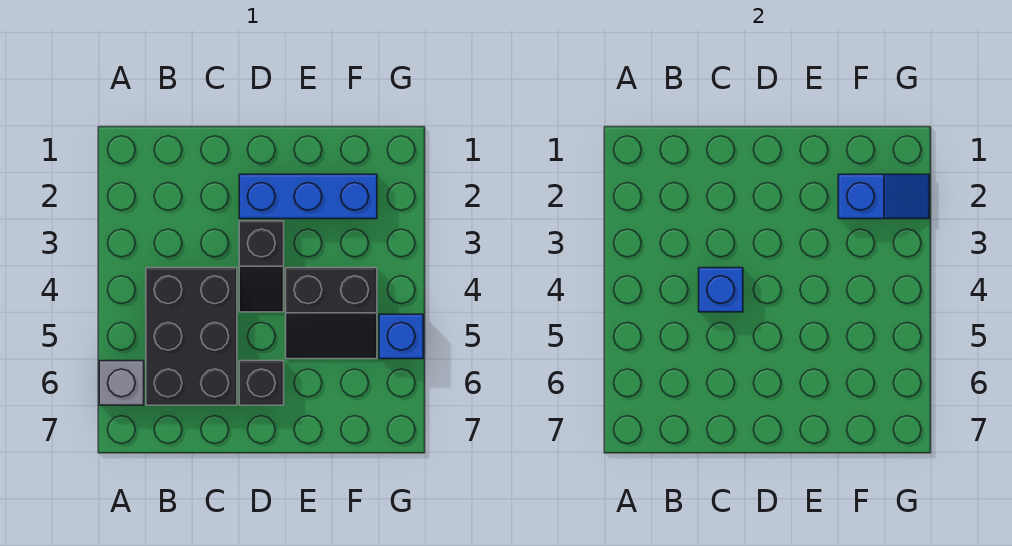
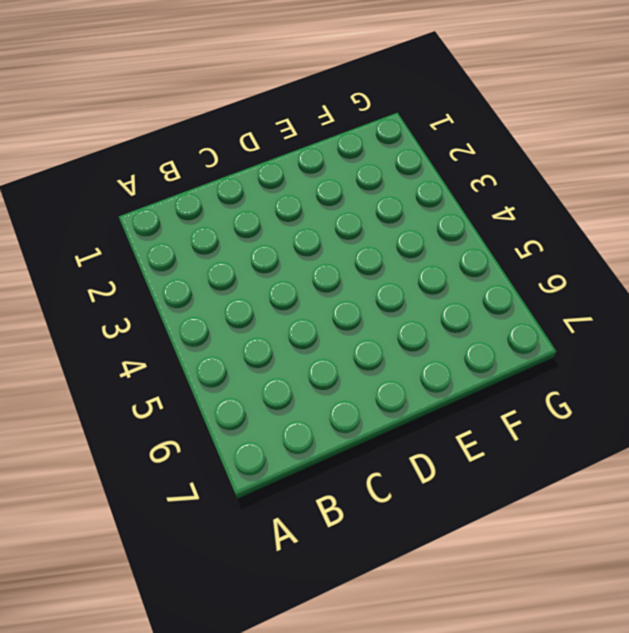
none -> grey 1x1 brick [99,361,144,405]
none -> black 2x3 brick [146,268,237,405]

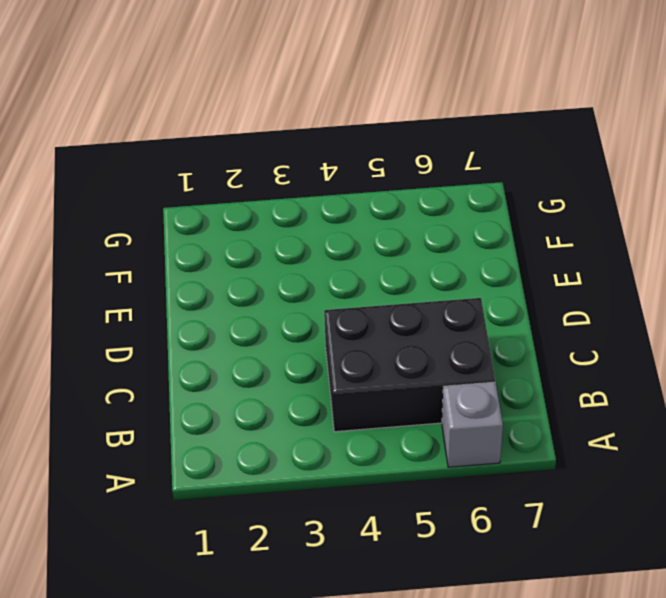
none -> blue 1x3 brick [239,174,377,219]
none -> black 1x2 slope [239,221,284,312]

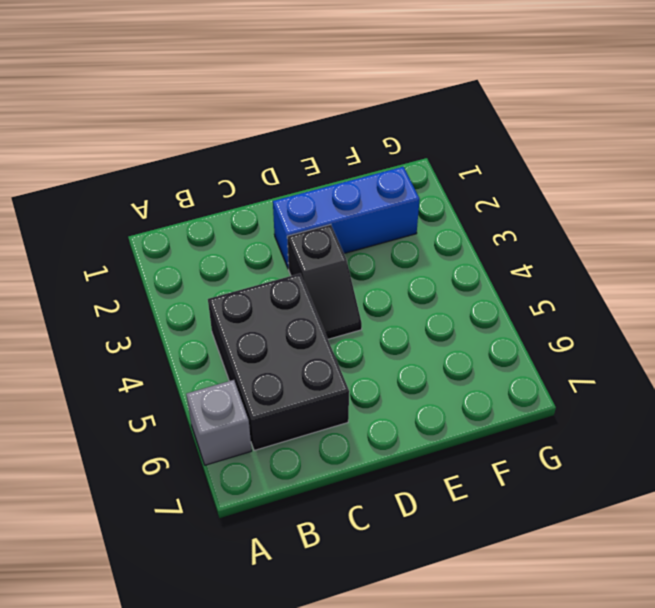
none -> black 1x1 brick [239,361,284,405]
none -> black 2x2 slope [286,268,377,359]

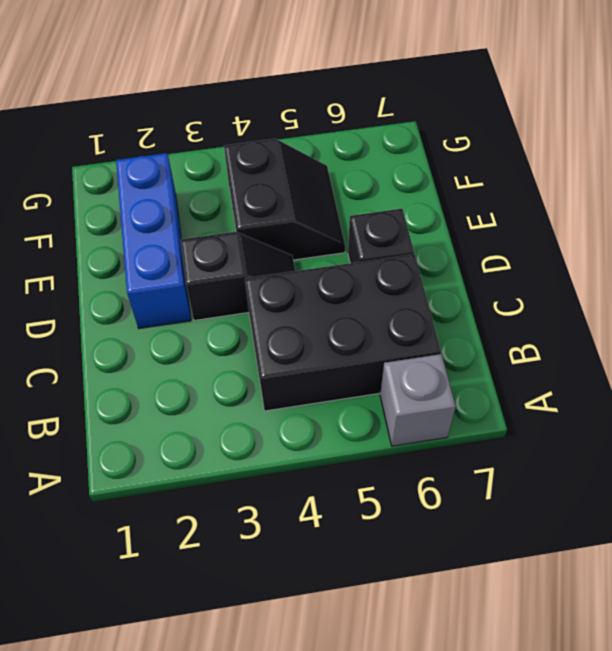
none -> blue 1x1 brick [379,314,423,359]
none -> blue 1x1 brick [699,268,743,312]

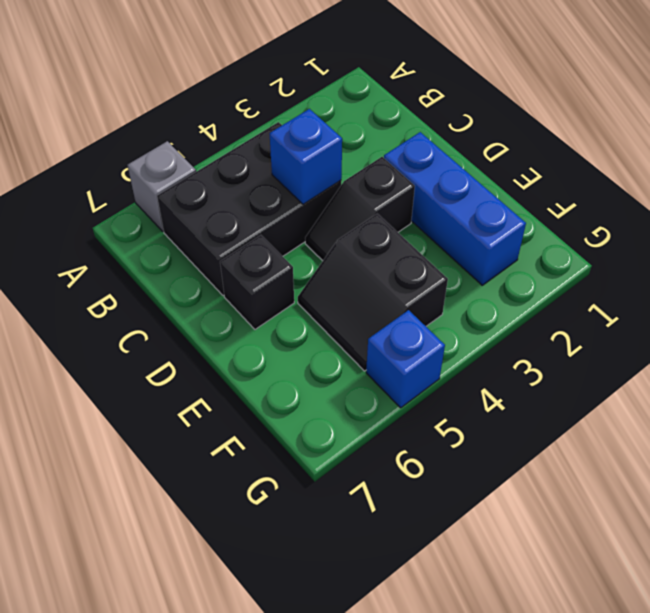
none -> blue 1x2 slope [838,174,929,219]

